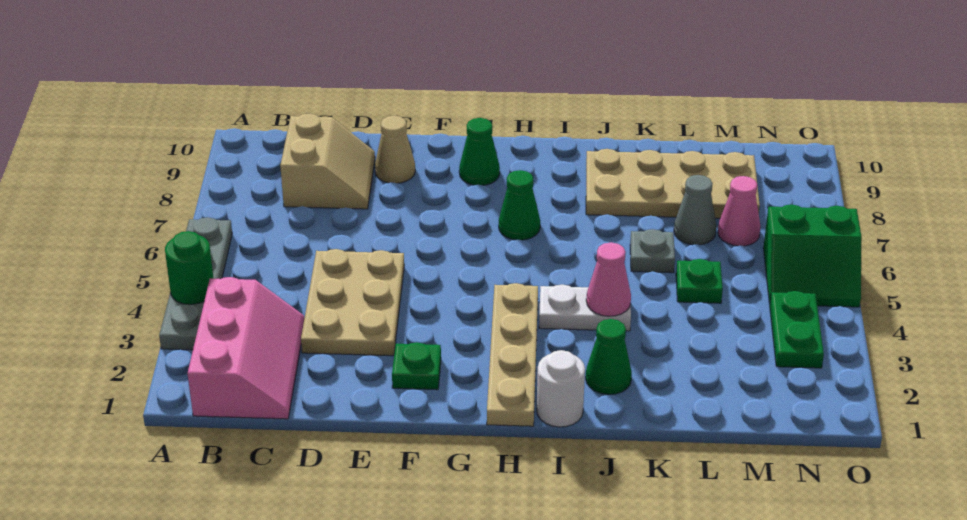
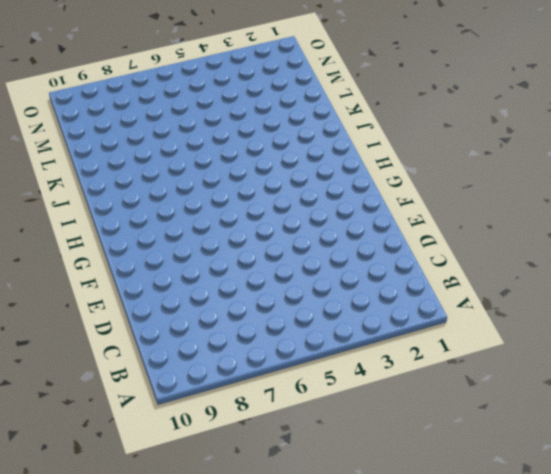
none -> grey 1x4 plate [159,217,232,350]
none -> pink 2x3 slope [187,277,304,419]
none -> tan 2x2 slope [280,114,375,209]

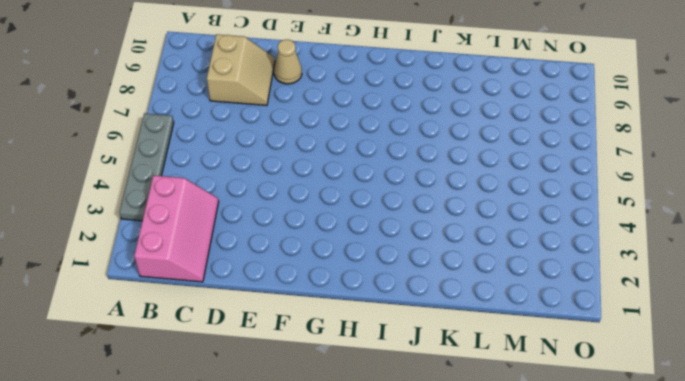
none -> tan 2x3 plate [301,249,404,356]
none -> green 1x1 plate [392,342,441,390]
none -> green 1x1 cone [459,118,500,185]

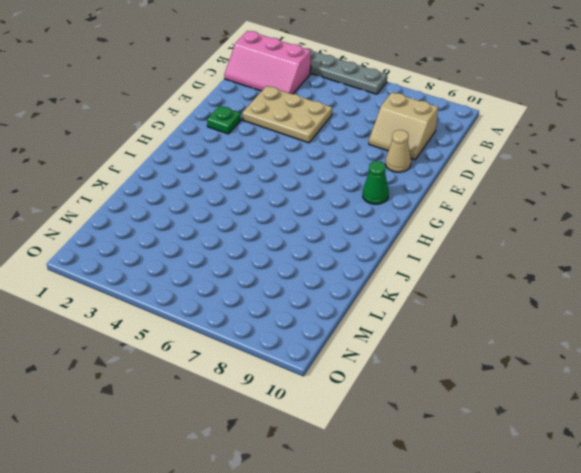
none -> tan 1x4 plate [487,283,538,426]
none -> green 1x1 cone [499,170,540,240]
none -> white 1x1 round brick [537,350,585,427]

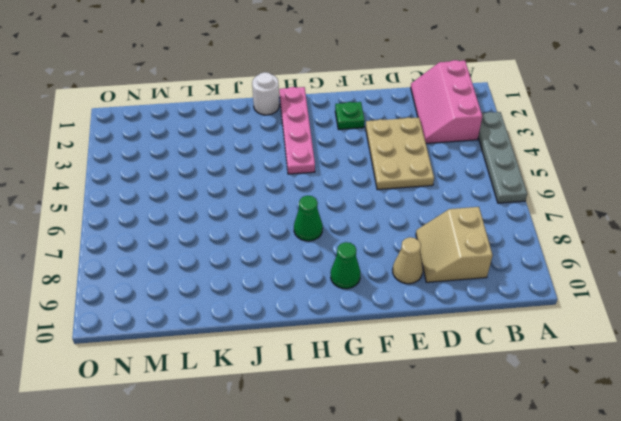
pink 1x4 plate [279,87,315,174] -> tan 1x4 plate [487,283,538,426]
none -> white 1x2 plate [539,284,631,331]
none -> green 1x1 cone [586,319,632,395]
none -> tan 2x4 plate [586,149,760,218]

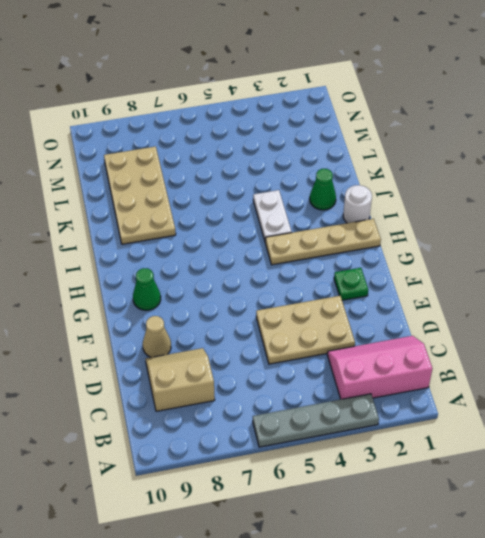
none -> green 1x1 cone [499,170,540,240]
none -> grey 1x1 plate [630,229,675,273]
none -> green 1x1 plate [676,259,723,303]

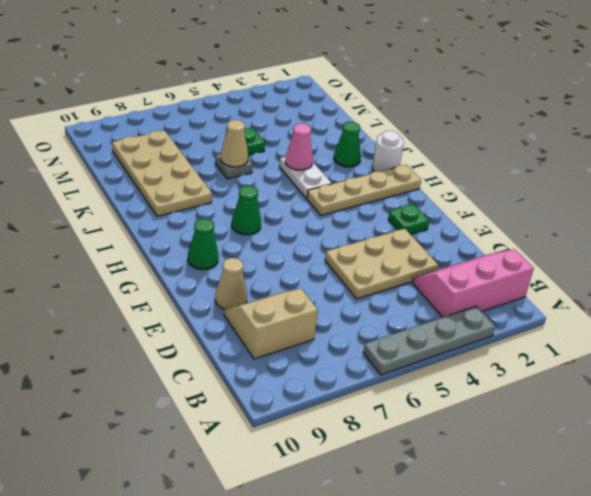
tan 1x1 cone [220,120,248,167] -> none
none -> grey 1x1 cone [674,175,716,245]
none -> pink 1x1 cone [718,176,760,246]
none -> green 1x2 plate [770,291,824,368]

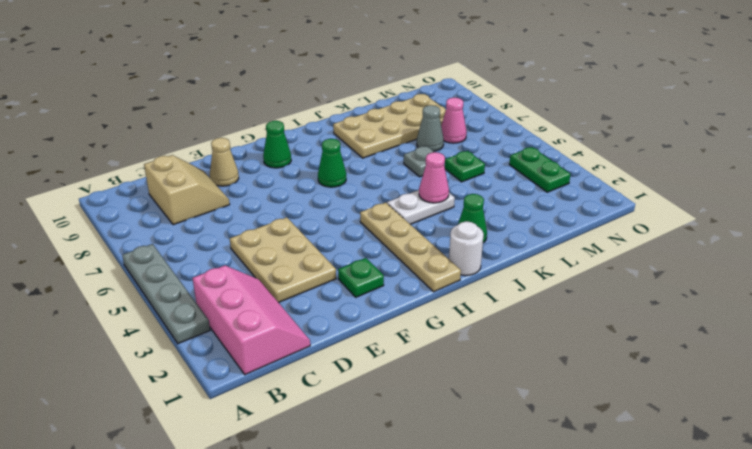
none -> green 2x2 slope [763,204,862,307]
none -> green 1x1 round brick [165,231,214,305]

